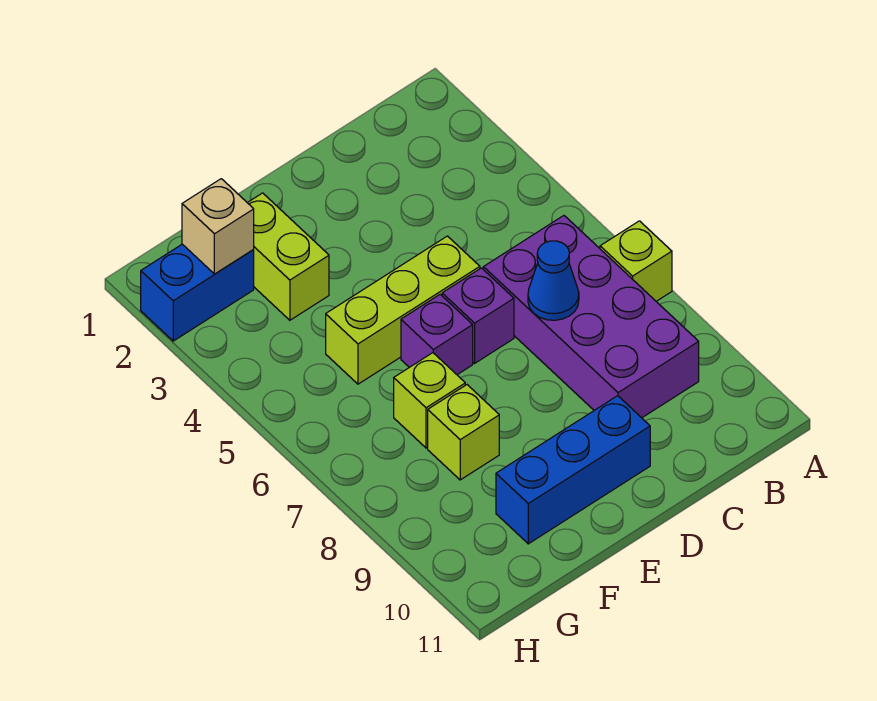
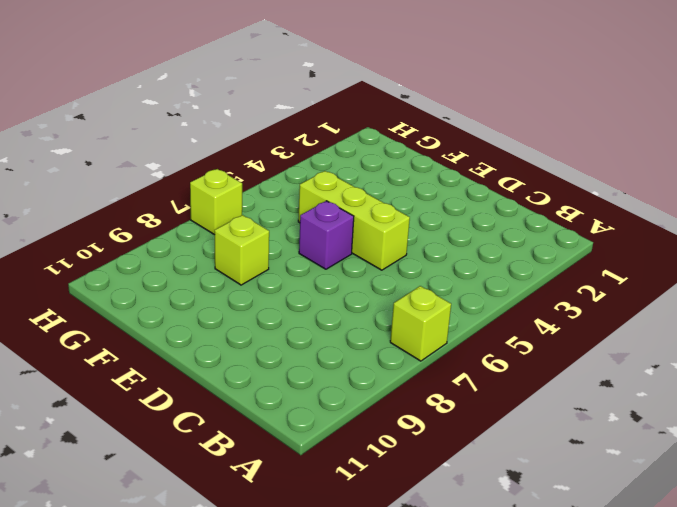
lime 1x1 brick [190,169,242,235] -> lime 1x1 brick moved to [394,353,465,448]
none -> purple 2x4 brick [483,216,699,418]
none -> purple 1x1 brick [442,268,514,363]
none -> blue 1x3 brick [496,396,650,544]

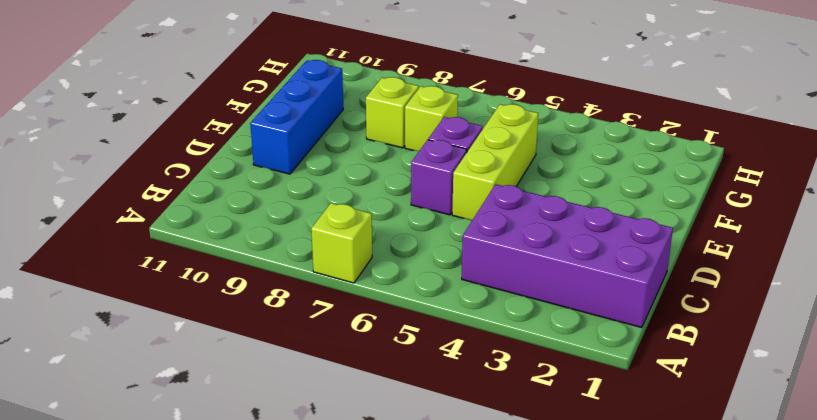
purple 2x4 brick [462,184,673,328] -> purple 2x4 brick moved to [483,216,699,418]
none -> lime 1x2 brick [248,193,329,320]
none -> blue 1x2 brick [141,244,254,341]
none -> blue 1x1 cone [528,241,579,320]

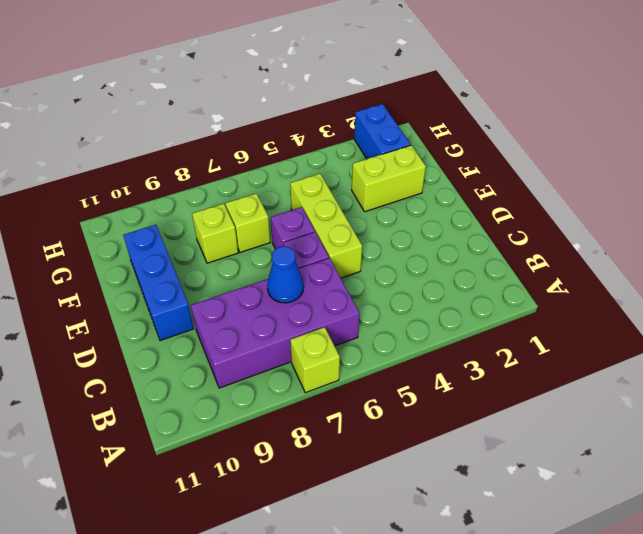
none -> tan 1x1 brick [182,179,254,274]

